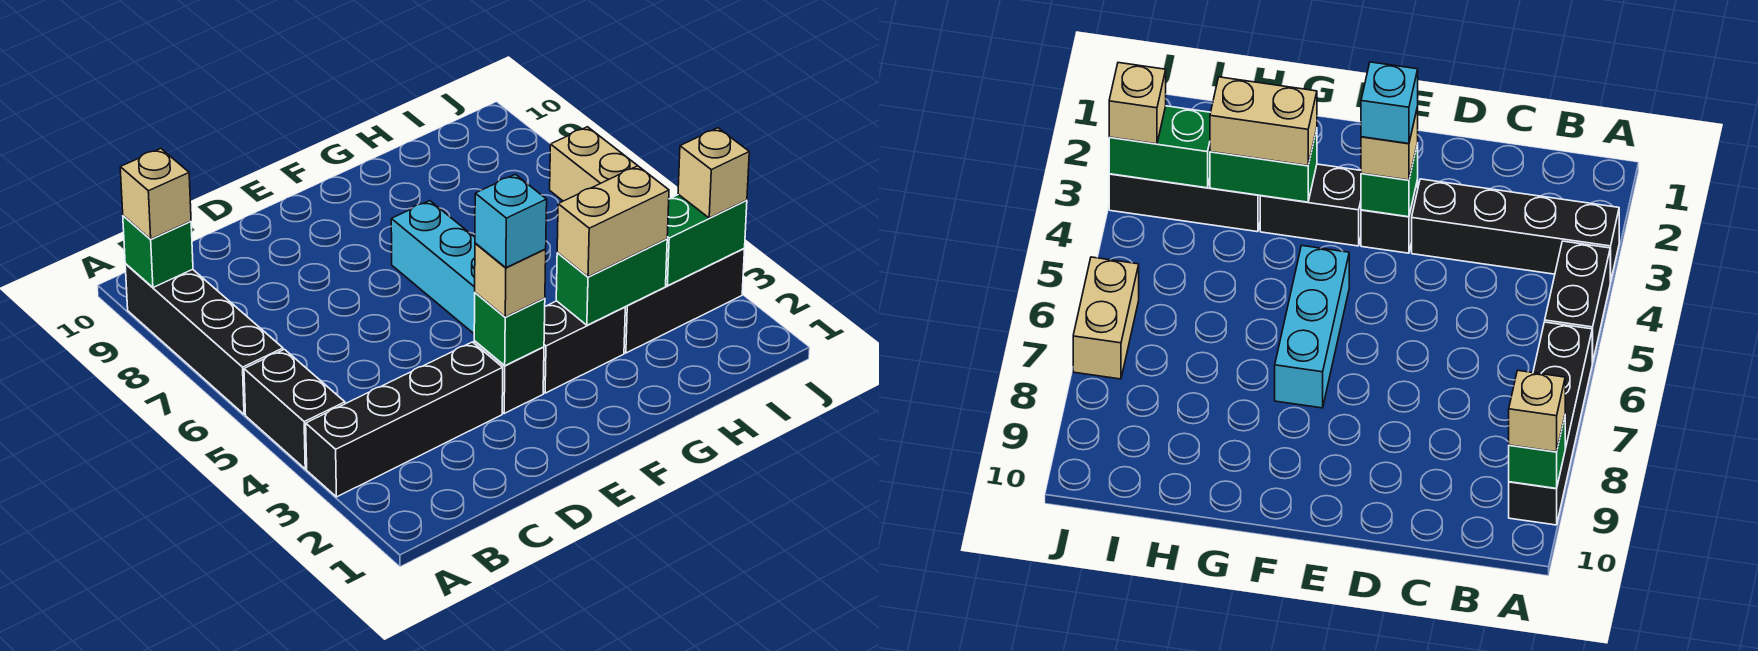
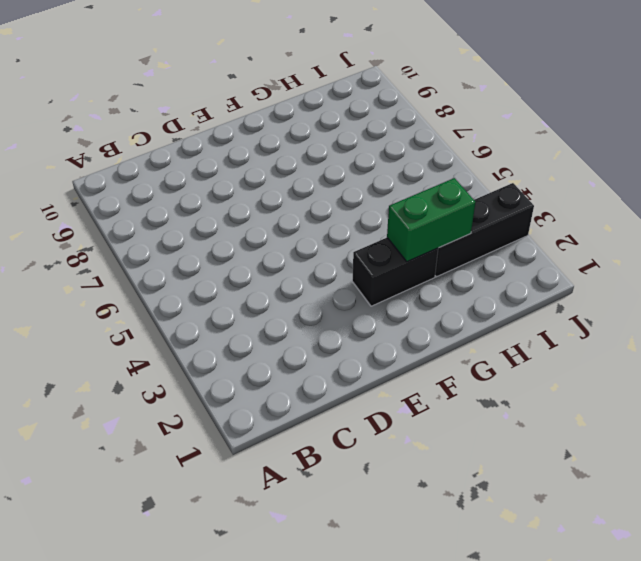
none -> black 1x4 brick [306,342,503,497]
none -> black 1x2 brick [244,349,345,469]
none -> black 1x4 brick [125,264,283,414]

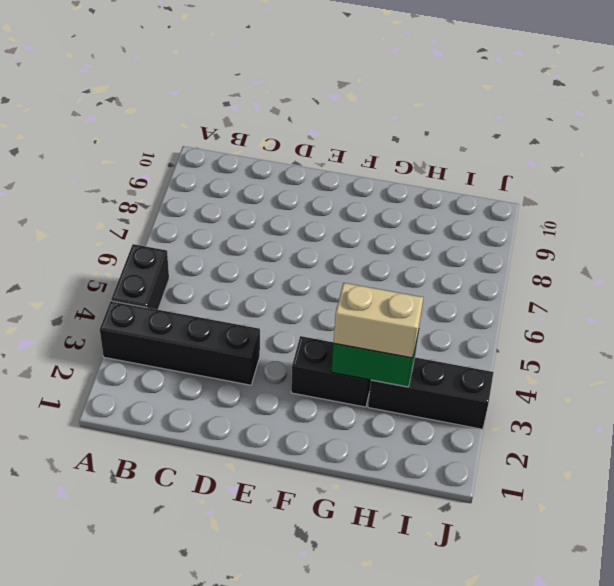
none -> black 1x4 brick [125,264,283,414]
none -> black 1x1 brick [474,341,544,413]
none -> cyan 1x3 brick [391,201,475,333]

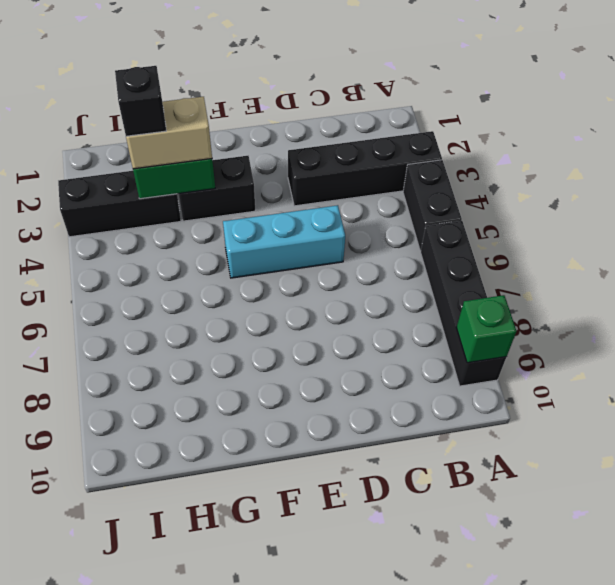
cyan 1x3 brick [223,205,345,278] -> cyan 1x3 brick turned to [391,201,475,333]
black 1x1 brick [115,66,166,136] -> black 1x1 brick moved to [474,341,544,413]
none -> tan 1x2 brick [550,127,638,201]
none -> green 1x1 brick [474,293,545,366]
none -> green 1x2 brick [666,194,747,286]

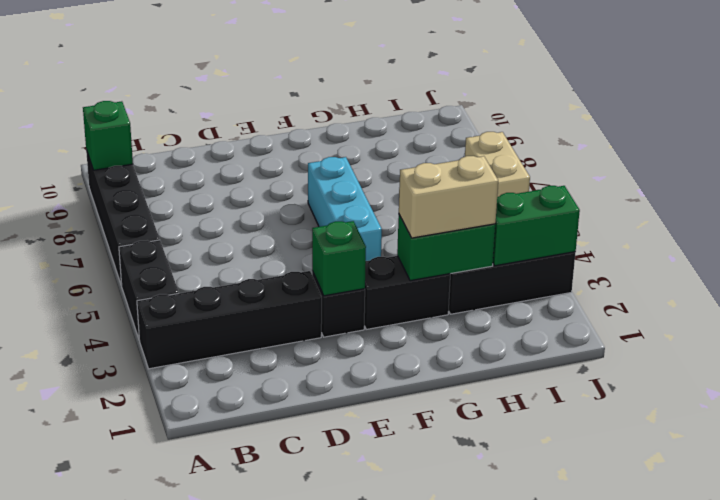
none -> tan 1x1 brick [120,149,191,239]
none -> tan 1x1 brick [475,243,546,317]
none -> tan 1x1 brick [678,128,749,218]

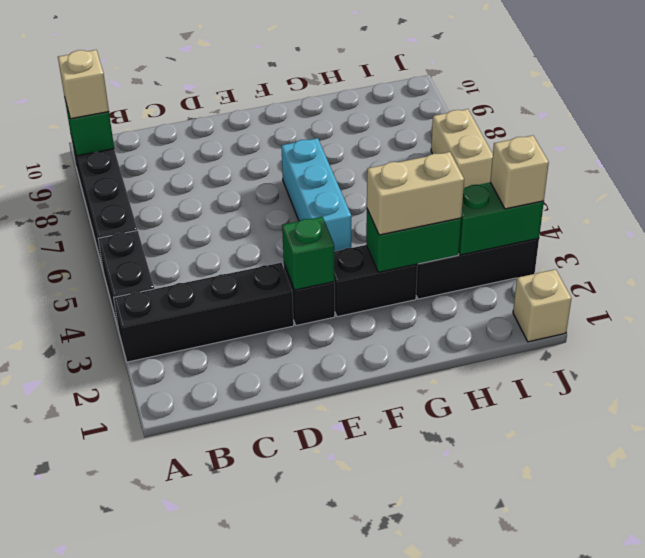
tan 1x1 brick [513,269,572,342] -> tan 1x1 brick moved to [475,243,546,317]
none -> cyan 1x1 brick [475,174,547,268]

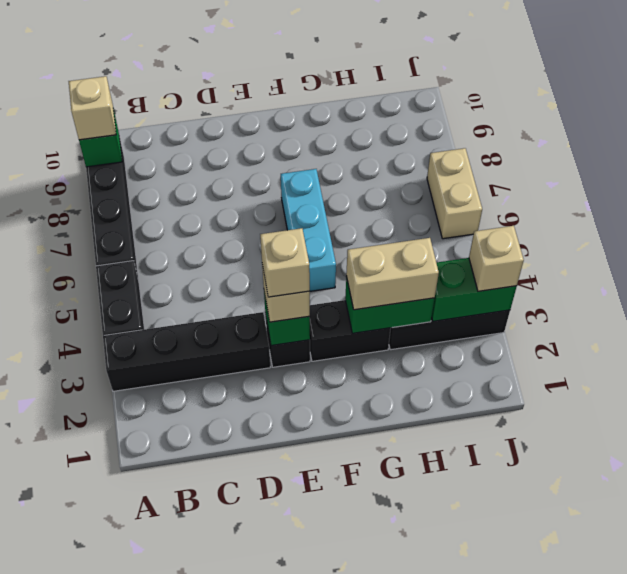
tan 1x1 brick [260,228,310,297] -> cyan 1x1 brick [475,174,547,268]

